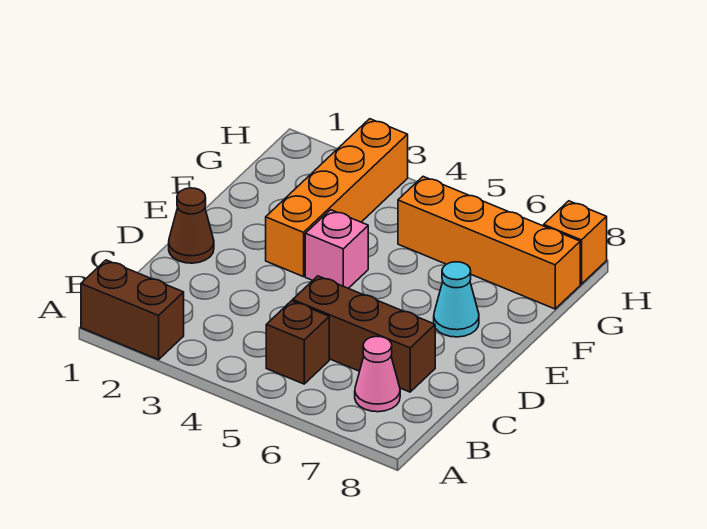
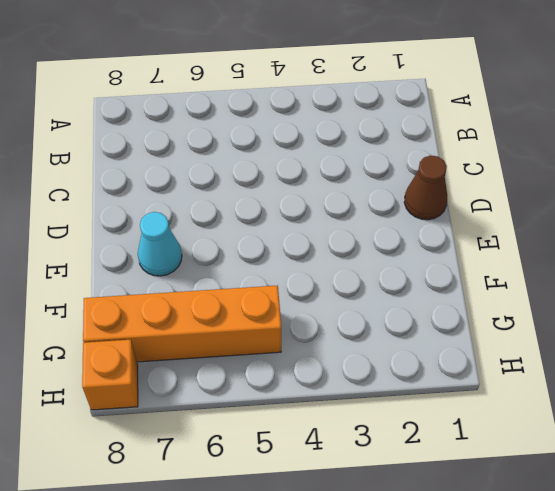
none -> brown 1x2 brick [81,260,184,360]
none -> brown 1x1 brick [266,301,329,384]

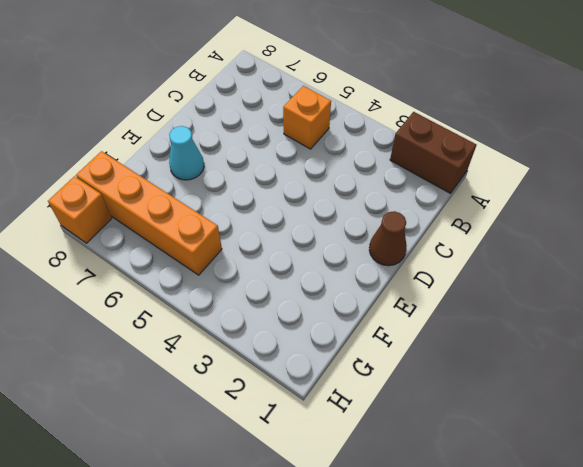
orange 1x1 brick [283,86,331,149] -> brown 1x1 brick [266,301,329,384]
none -> pink 1x1 cone [355,336,400,412]
none -> brown 1x3 brick [293,276,435,392]

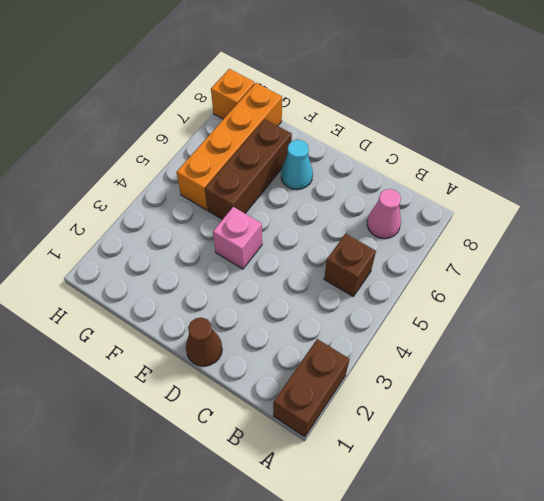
brown 1x3 brick [205,119,292,220] -> brown 1x3 brick moved to [293,276,435,392]
none -> orange 1x4 brick [266,119,408,277]

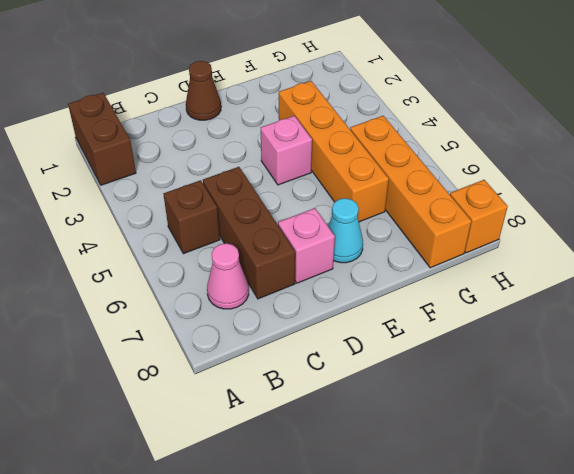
pink 1x1 brick [278,208,335,283] -> none
orange 1x4 brick [279,81,389,222] -> orange 1x4 brick turned to [266,119,408,277]

